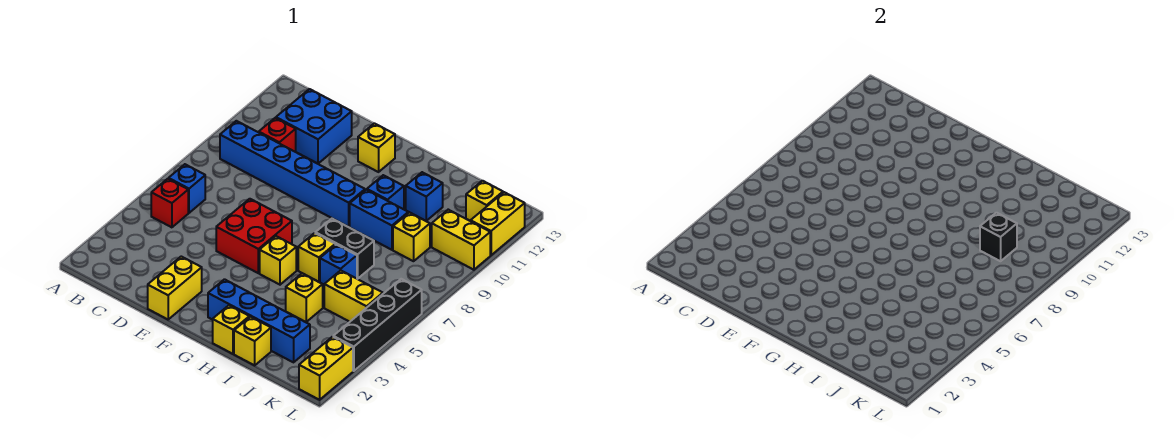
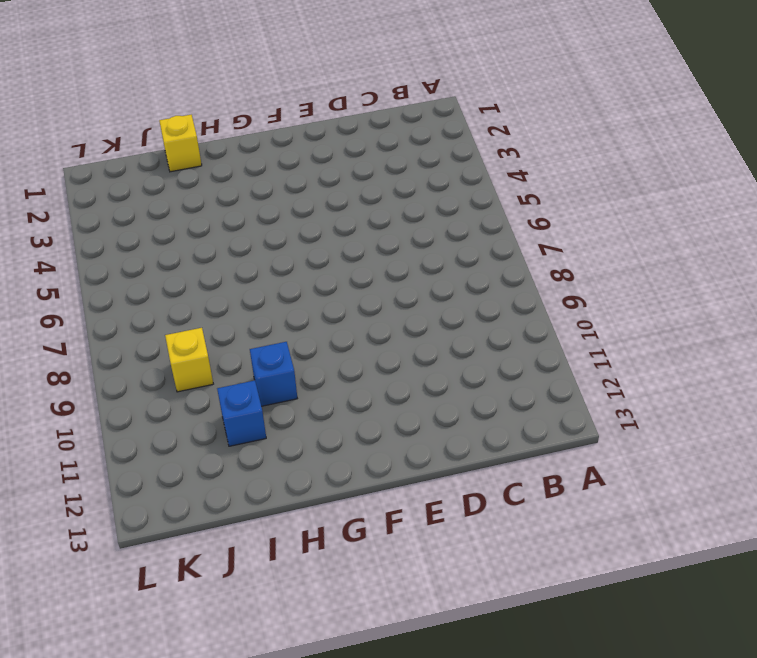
none -> red 1x1 brick [151,179,188,227]
none -> blue 1x1 brick [169,164,205,213]
none -> blue 1x6 brick [220,121,365,227]

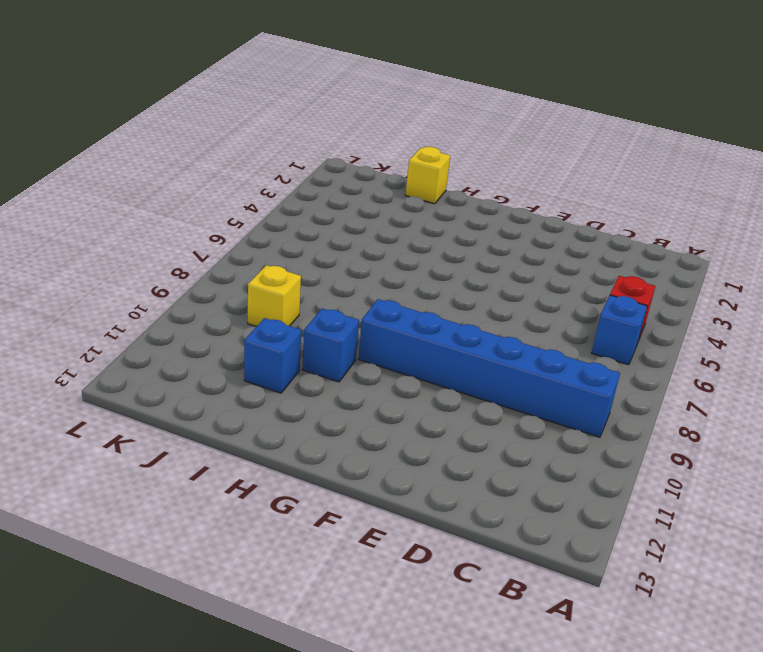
none -> red 1x1 brick [259,118,296,152]
none -> blue 2x2 brick [276,89,352,164]
none -> yellow 1x2 brick [148,256,202,319]

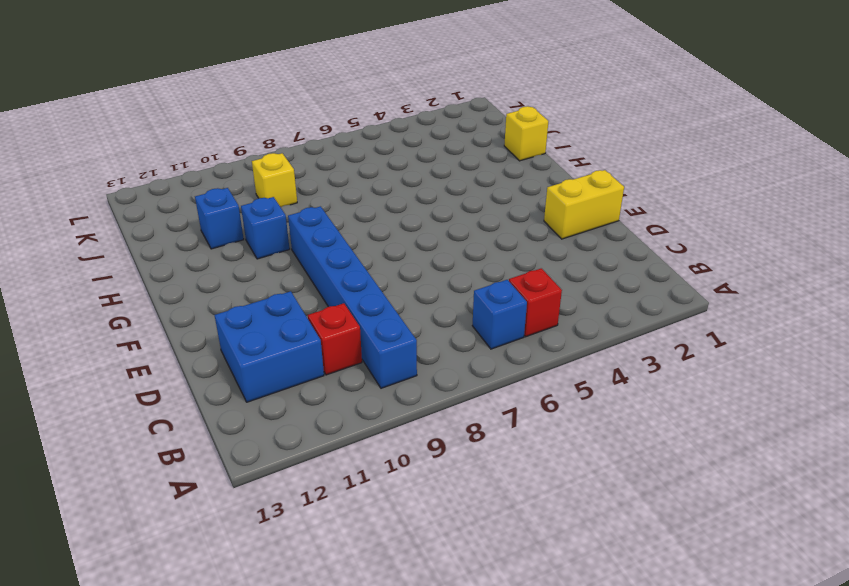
none -> red 2x2 brick [216,199,292,273]
none -> yellow 1x1 brick [358,123,395,172]
none -> blue 1x4 brick [208,279,310,362]

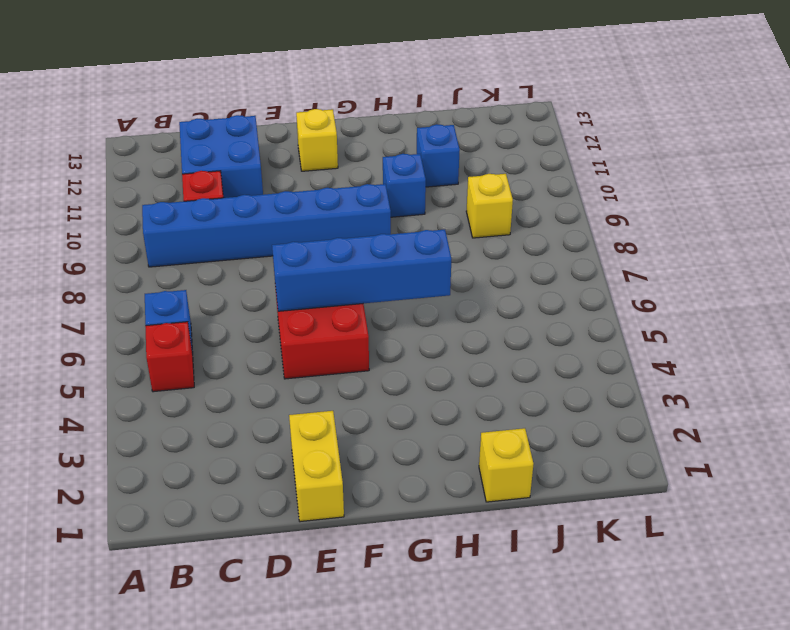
blue 1x4 brick [272,230,451,311] -> blue 1x4 brick moved to [208,279,310,362]
none -> yellow 1x1 brick [260,236,296,285]
none -> yellow 1x1 brick [213,305,249,354]
none -> yellow 1x1 brick [298,233,335,282]

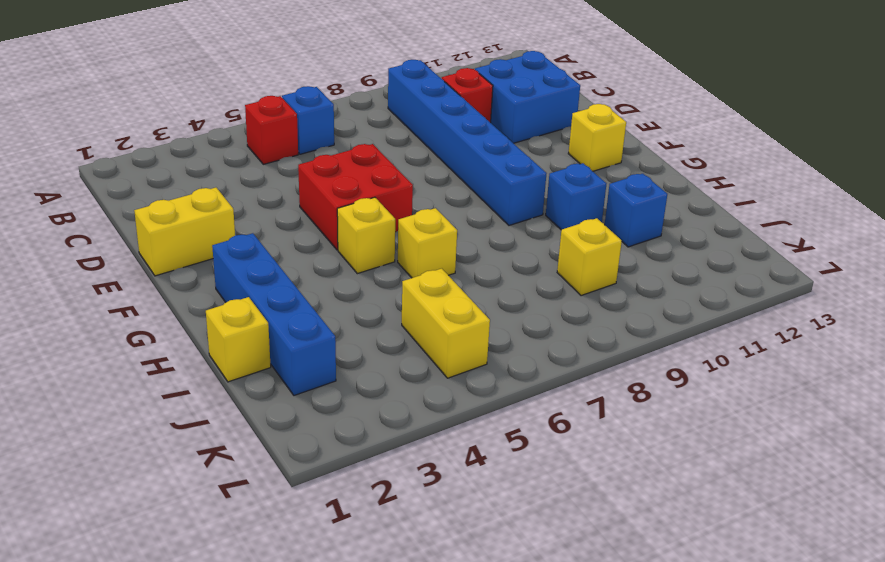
none -> yellow 1x1 brick [213,305,249,354]
none -> black 1x2 brick [315,219,374,279]
none -> blue 1x2 brick [350,190,408,250]

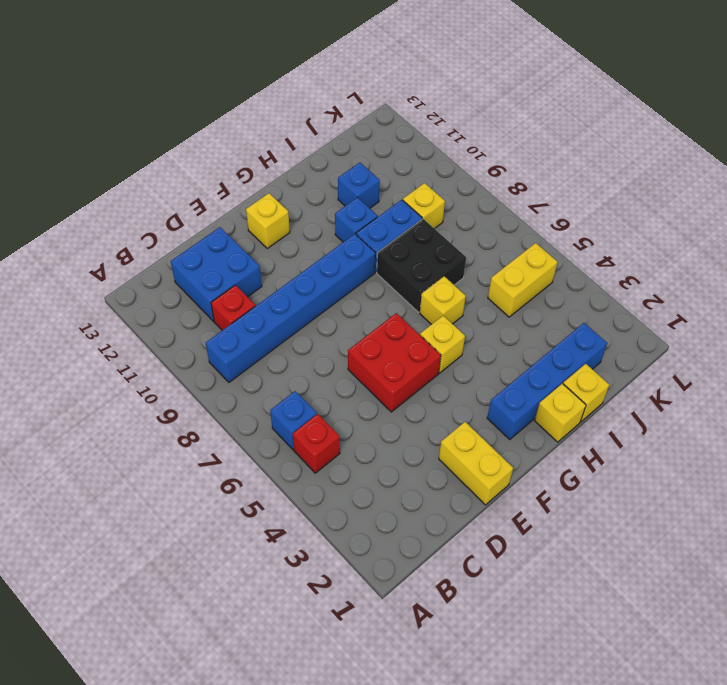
black 2x2 brick [377,219,466,312] -> black 1x2 brick [315,219,374,279]
none -> yellow 1x1 brick [286,273,323,322]
none -> blue 1x1 brick [320,244,357,284]
none -> yellow 1x2 brick [432,210,490,270]

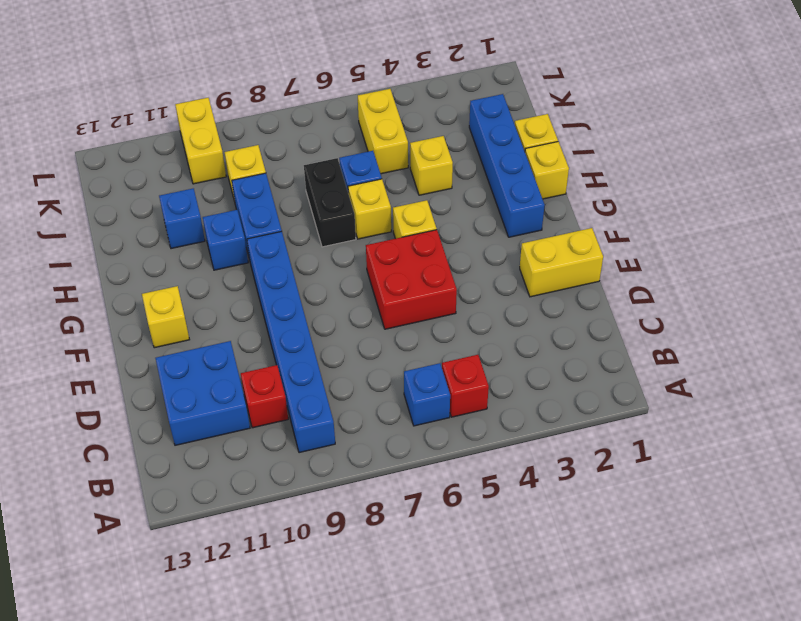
none -> yellow 1x1 brick [466,181,503,221]
none -> yellow 1x2 brick [299,337,353,400]
none -> black 1x4 brick [333,279,422,371]

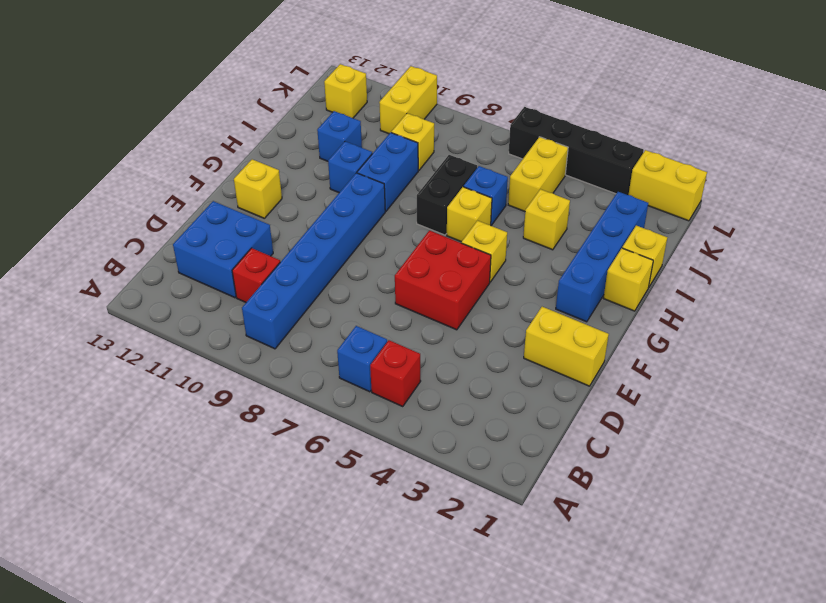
none -> yellow 1x2 brick [471,192,525,255]
none -> black 1x1 brick [980,213,1017,261]

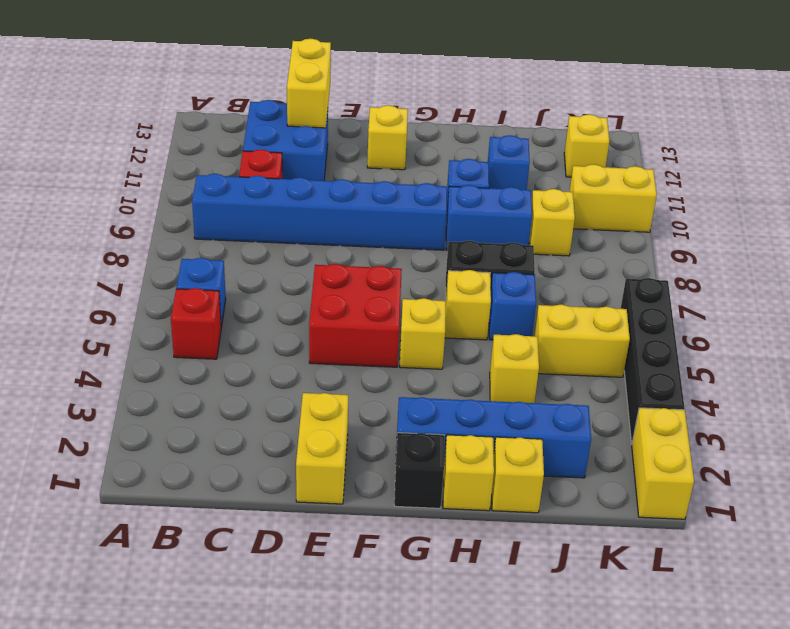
yellow 1x2 brick [287,39,331,128] -> yellow 1x2 brick moved to [471,192,525,255]
black 1x1 brick [394,433,444,508] -> black 1x1 brick moved to [980,213,1017,261]

